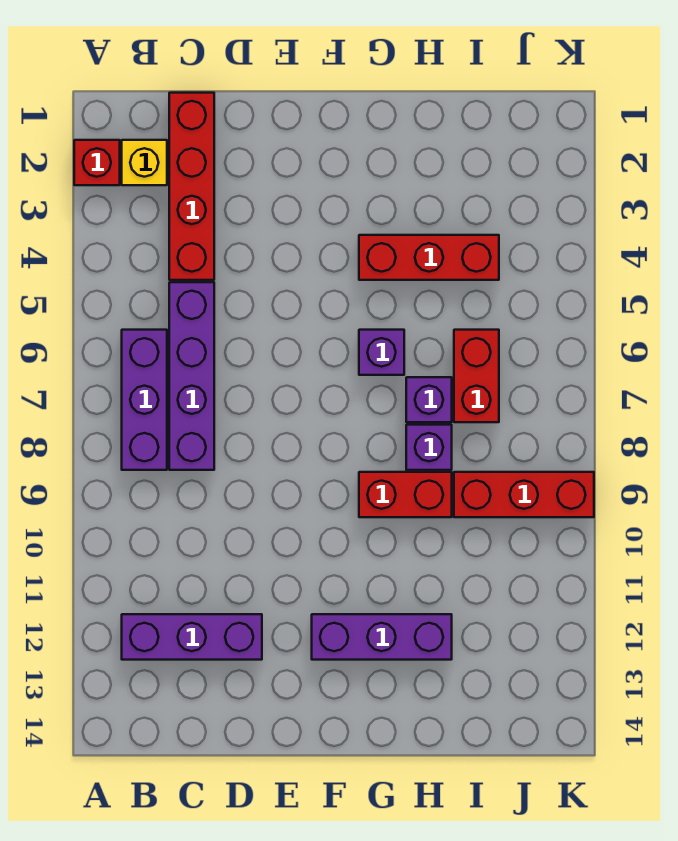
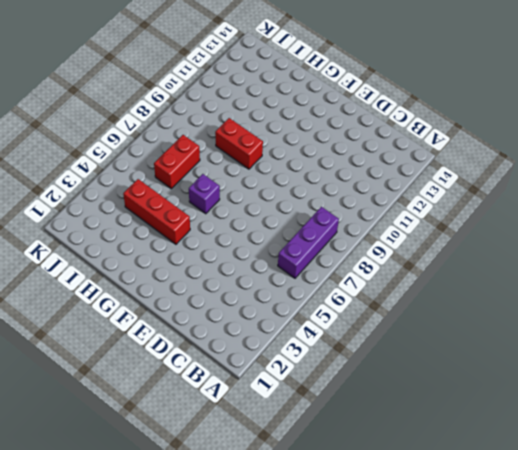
none -> red 1x1 brick [74,140,120,185]
none -> yellow 1x1 brick [122,140,167,185]
none -> purple 1x3 brick [122,614,262,660]

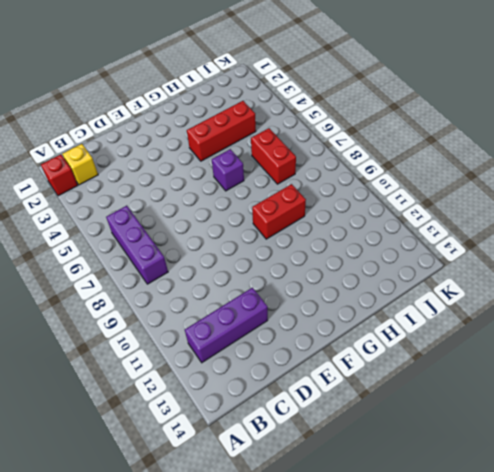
none -> red 1x4 brick [169,93,214,280]
none -> purple 1x4 brick [169,282,214,470]
none -> purple 1x3 brick [312,614,452,660]

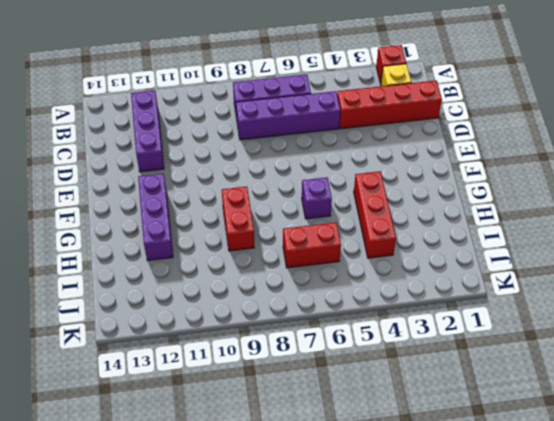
none -> purple 1x1 brick [406,377,452,422]
none -> purple 1x1 brick [406,425,452,470]
none -> red 1x3 brick [454,472,594,517]

